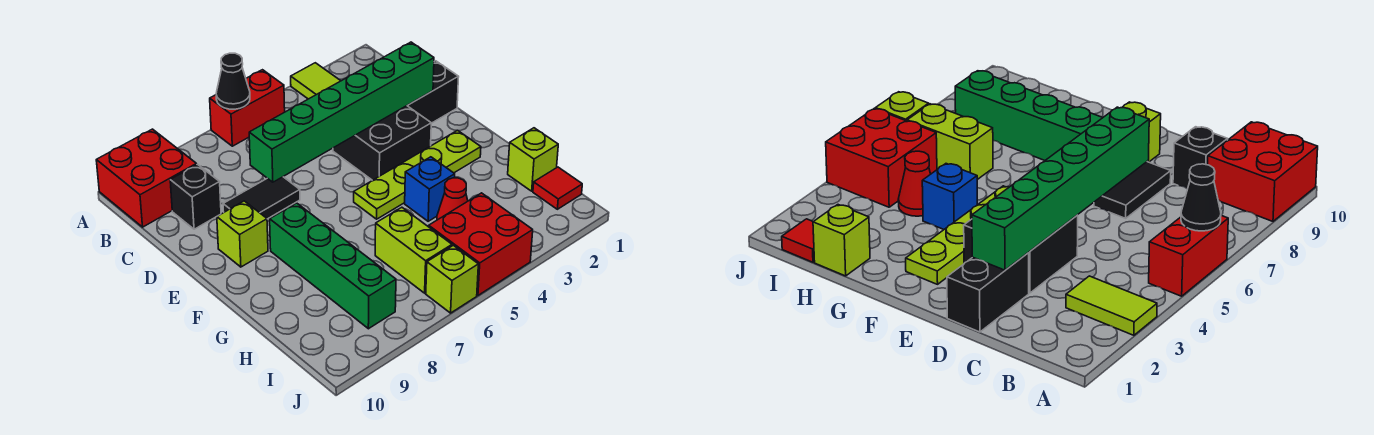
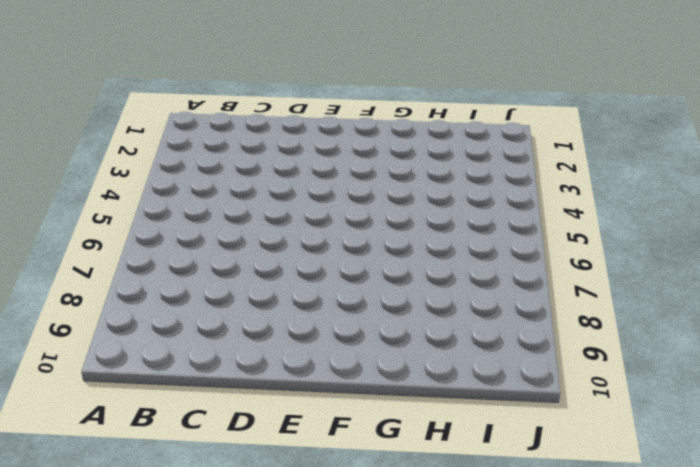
none -> lime 1x2 tile [291,63,340,99]
none -> red 1x2 brick [210,70,285,146]
none -> red 2x2 brick [96,129,197,227]

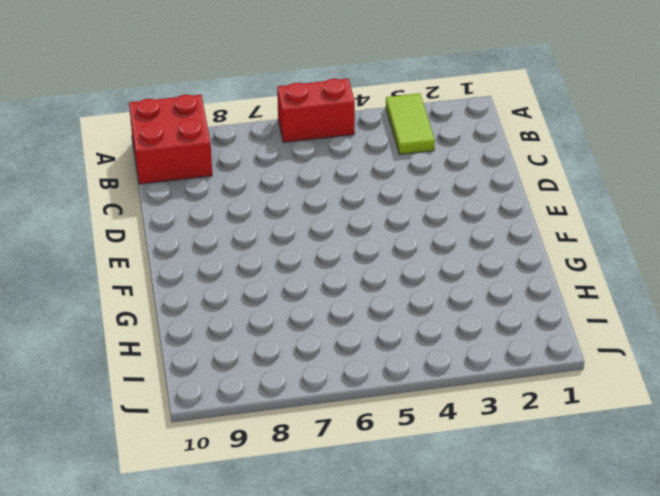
none -> black 1x1 brick [170,165,221,229]
none -> black 1x2 brick [407,61,459,123]
none -> black 2x2 brick [333,106,431,180]

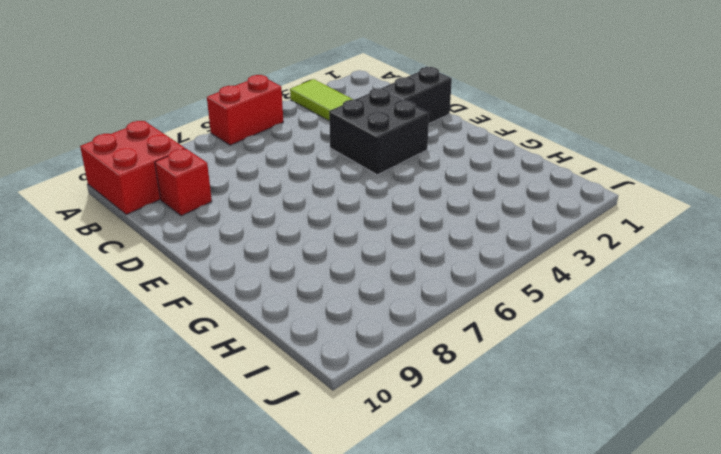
red 1x1 brick [155,149,212,216] -> black 1x1 brick [170,165,221,229]
none -> black 1x2 tile [223,177,300,219]
none -> lime 1x1 brick [217,201,268,267]
none -> lime 1x4 plate [354,130,481,219]

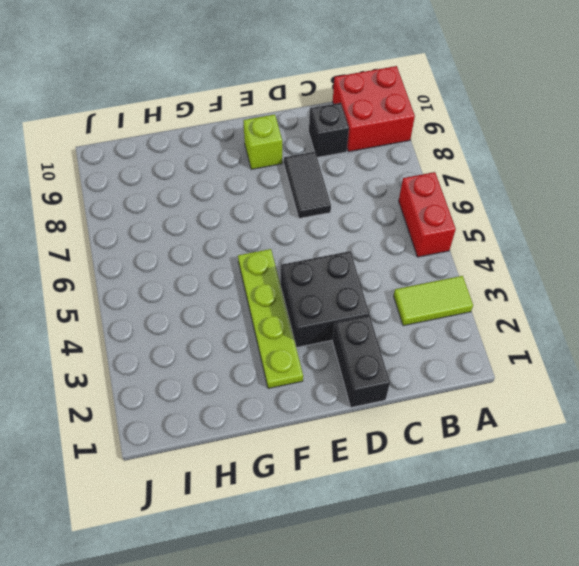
none -> green 1x4 brick [270,203,396,329]
none -> blue 1x1 brick [405,157,455,221]
none -> lime 1x1 brick [508,128,558,191]

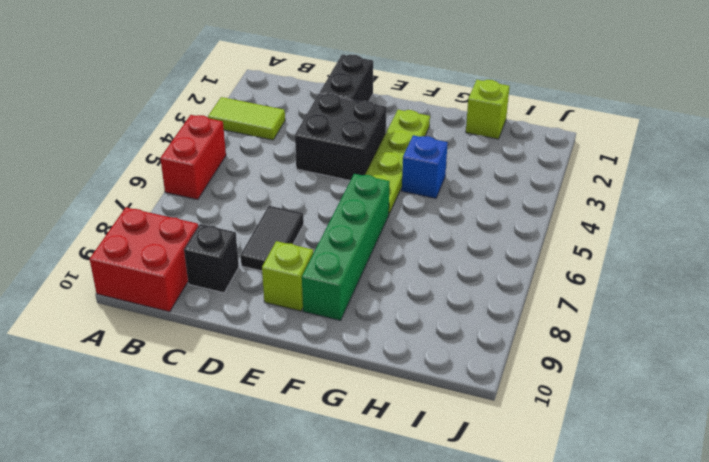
green 1x4 brick [302,174,390,321] -> green 1x4 brick turned to [270,203,396,329]
none -> red 1x1 cone [437,178,468,220]
none -> lime 1x2 brick [375,207,452,293]
none -> red 1x1 tile [533,167,582,209]

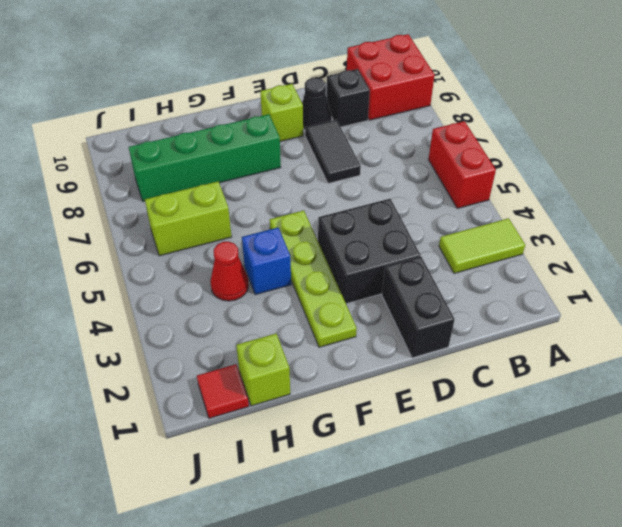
black 1x1 cone [302,78,331,130] -> black 1x1 cone moved to [216,53,250,109]
none -> red 2x2 brick [429,193,533,295]
none -> lime 1x1 brick [426,245,478,313]
none -> green 1x6 brick [249,42,434,182]

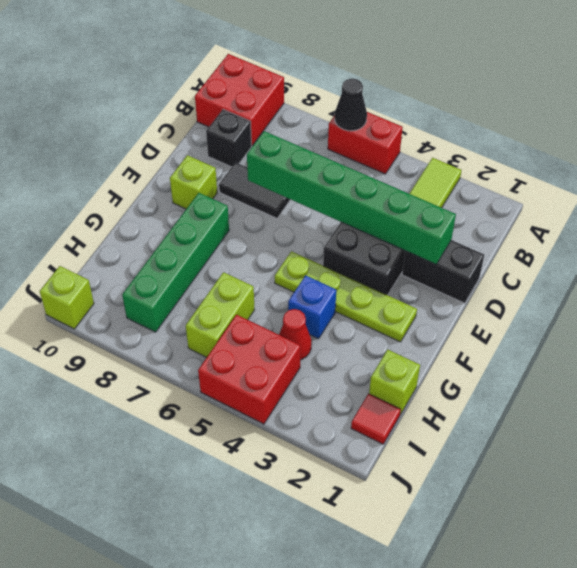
lime 1x1 brick [40,266,94,329] -> lime 1x1 brick moved to [426,245,478,313]

